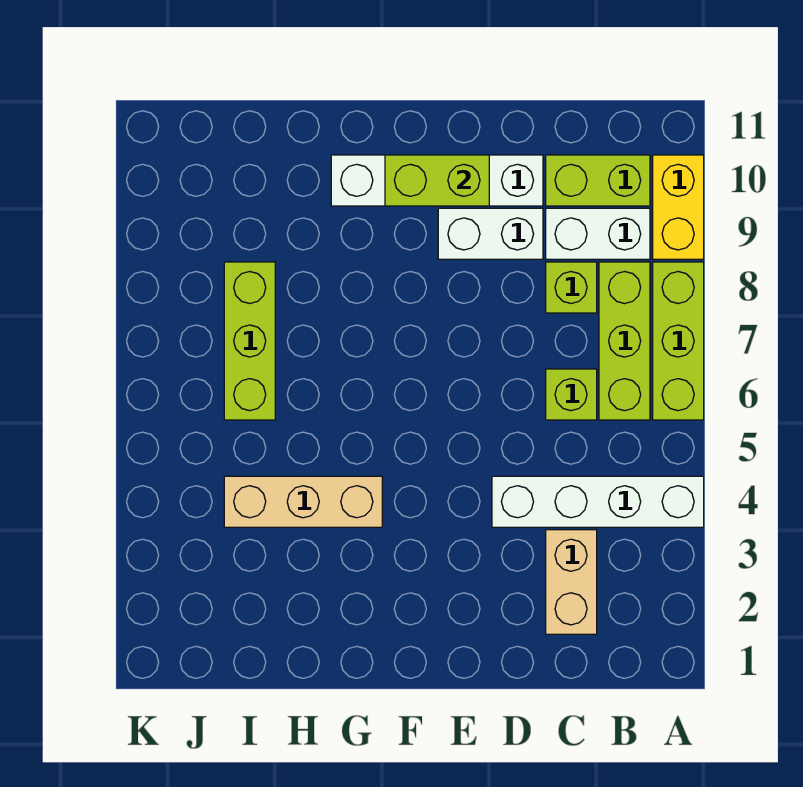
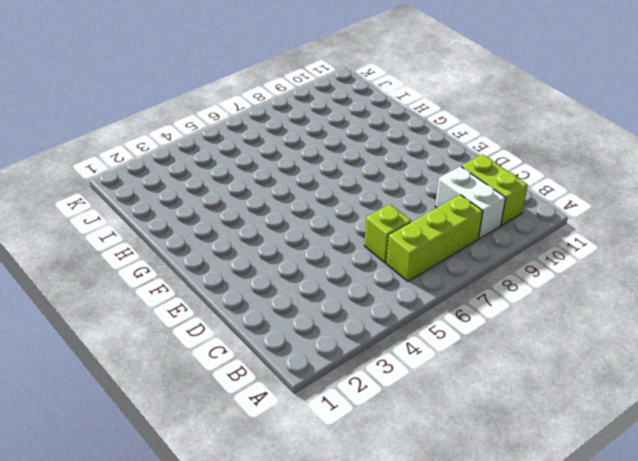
none -> white 1x4 brick [492,476,704,527]
none -> lime 1x3 brick [653,262,704,420]
none -> yellow 1x2 brick [653,155,704,259]

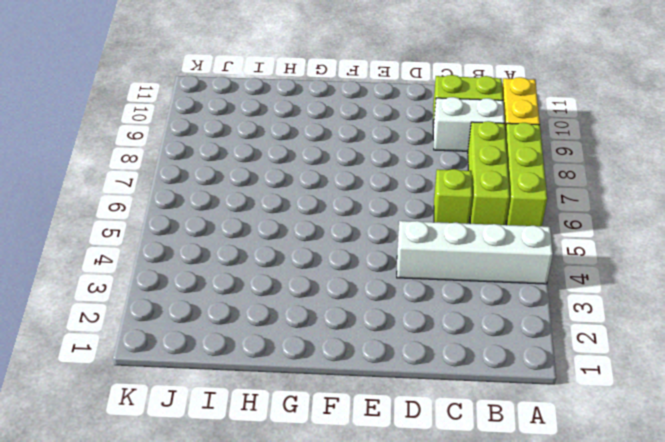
none -> tan 1x2 brick [546,530,597,634]
none -> lime 1x1 brick [546,262,597,313]
none -> white 1x2 brick [438,208,543,259]

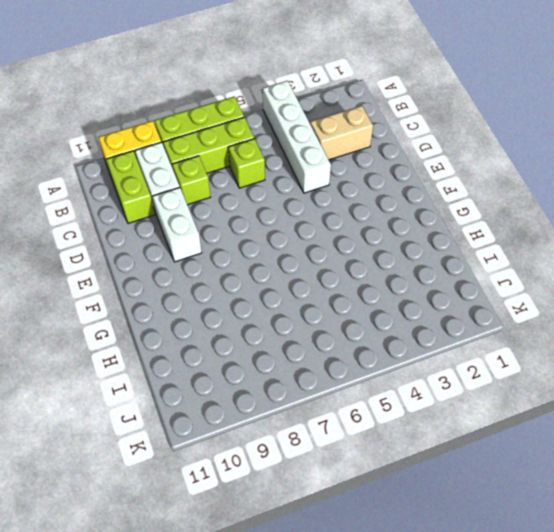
none -> white 1x4 brick [331,155,543,206]
none -> tan 1x3 brick [224,476,382,527]
none -> lime 1x3 brick [224,262,275,420]

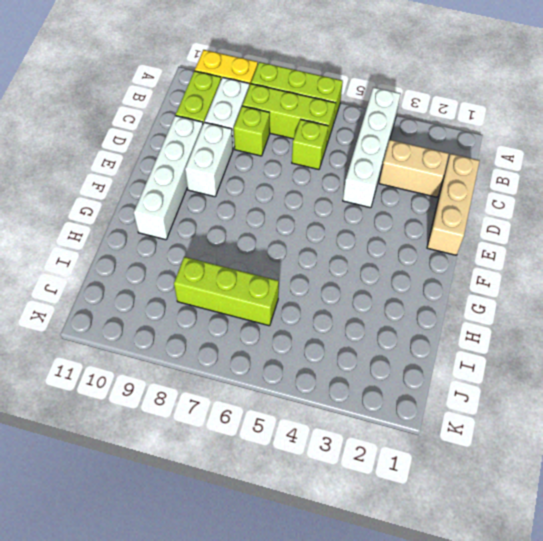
tan 1x3 brick [427,154,480,255] -> tan 1x3 brick moved to [224,476,382,527]
none -> lime 1x2 brick [385,155,489,206]

